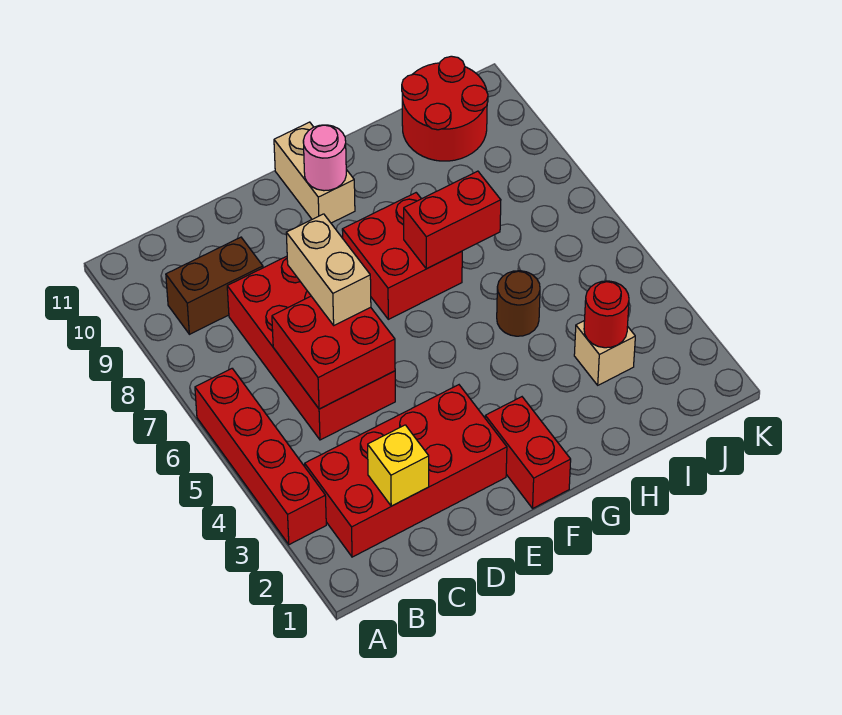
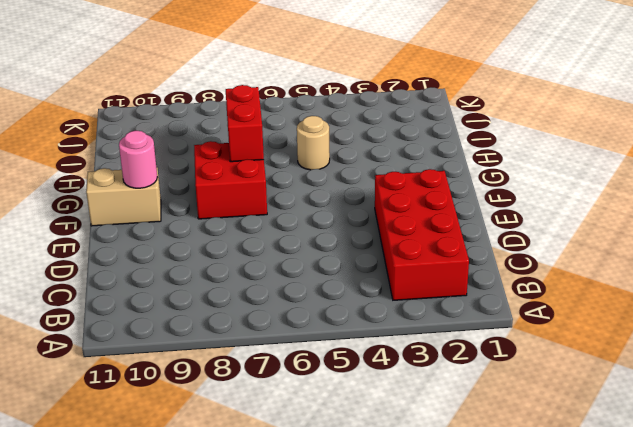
tan 1x1 round brick [297,116,330,170] -> brown 1x1 round brick [497,271,540,336]
none -> red 1x4 brick [195,369,326,545]
none -> brown 1x2 brick [166,237,263,334]
none -> red 2x4 brick [227,256,395,440]

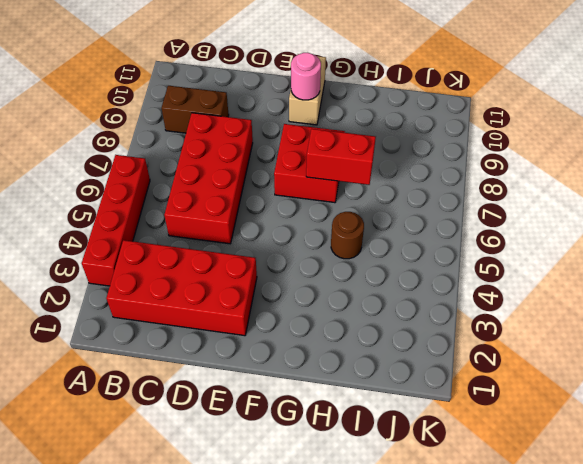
none -> red 1x2 brick [485,397,571,508]
none -> tan 1x1 brick [574,320,635,385]
none -> red 2x2 round brick [402,56,488,161]

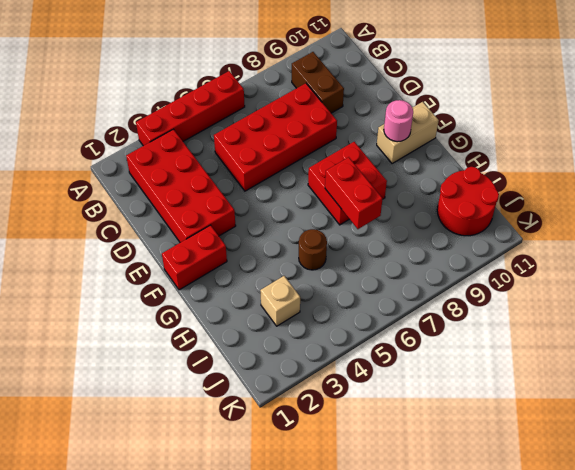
none -> yellow 1x1 brick [368,425,429,506]
none -> red 2x2 brick [272,296,395,409]
none -> red 1x1 round brick [584,281,629,348]

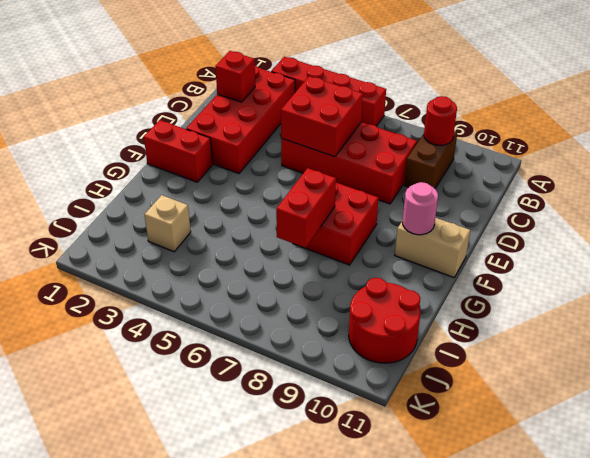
red 1x1 round brick [424,96,457,145] -> red 1x1 round brick moved to [584,281,629,348]
red 1x1 brick [215,51,255,102] -> yellow 1x1 brick [368,425,429,506]
none -> brown 1x1 round brick [497,271,540,336]
none -> tan 1x2 brick [286,214,371,325]

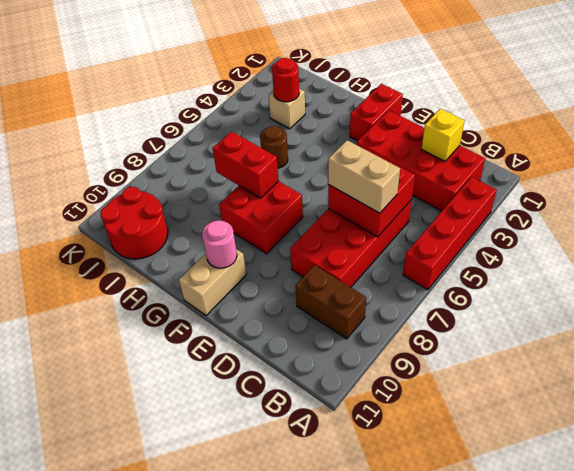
tan 1x2 brick [328,140,400,213] -> tan 1x2 brick turned to [286,214,371,325]

